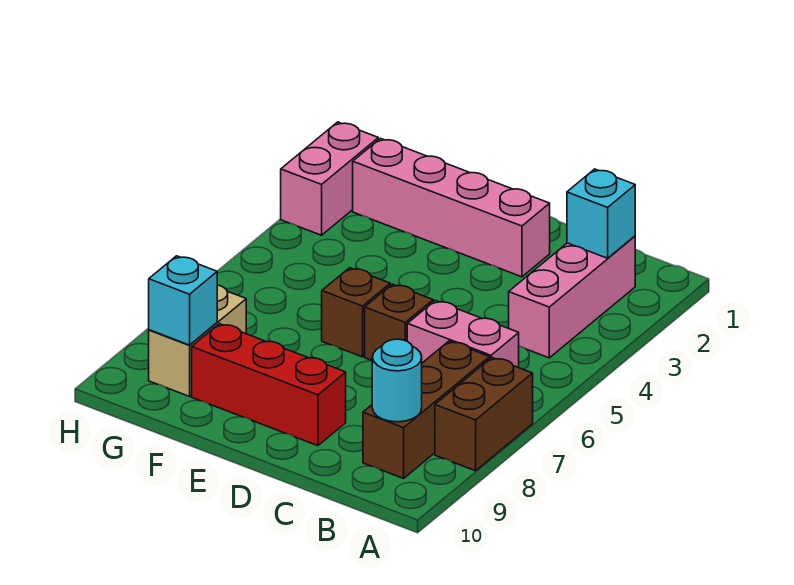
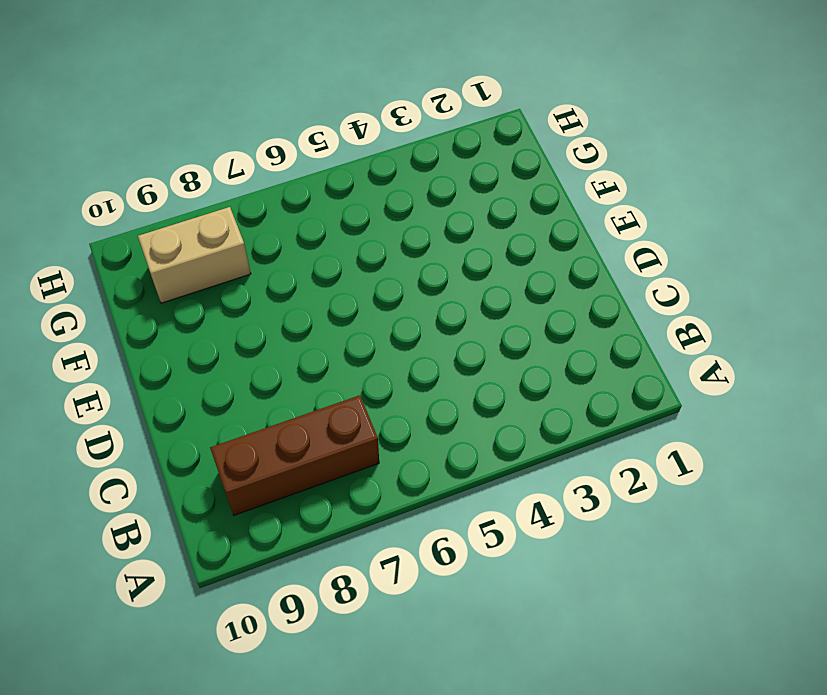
none -> brown 1x2 brick [435,358,533,471]
none -> pink 1x3 brick [509,236,635,358]
none -> pink 1x2 brick [407,301,519,368]

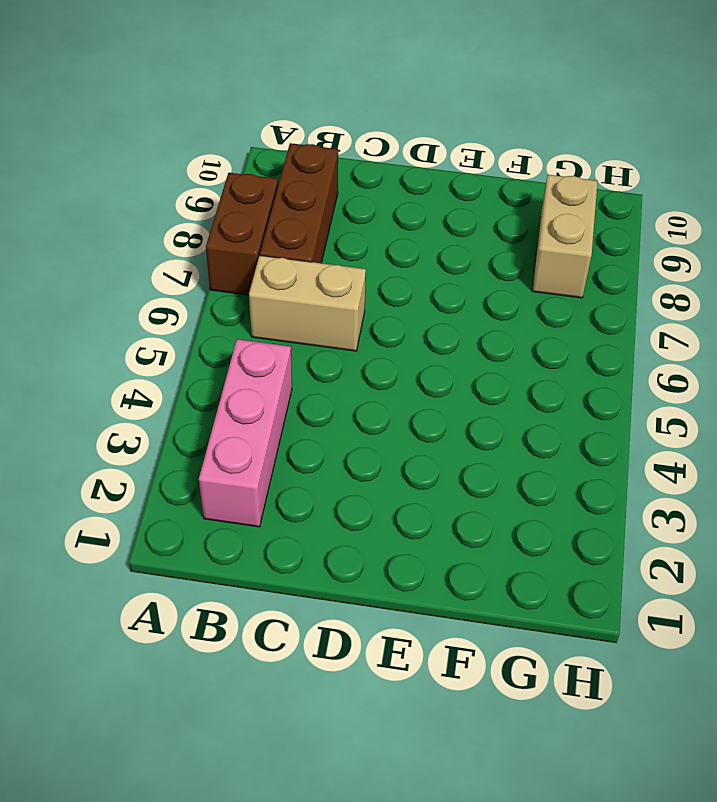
tan 1x2 brick [249,256,366,351] -> pink 1x2 brick [407,301,519,368]
none -> pink 1x4 brick [353,138,550,277]
none -> brown 1x1 brick [365,284,433,360]
none -> red 1x3 brick [192,324,346,446]

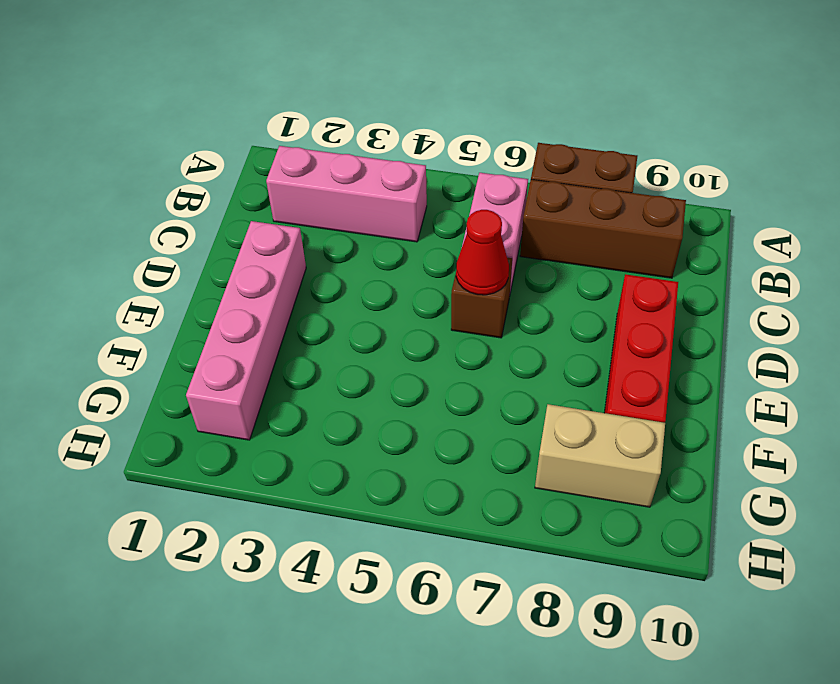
red 1x1 cone [456,210,509,295] -> none
none -> brown 1x1 brick [322,268,390,357]
none -> pink 1x2 brick [281,122,378,235]
none -> cyan 1x1 brick [567,169,635,258]

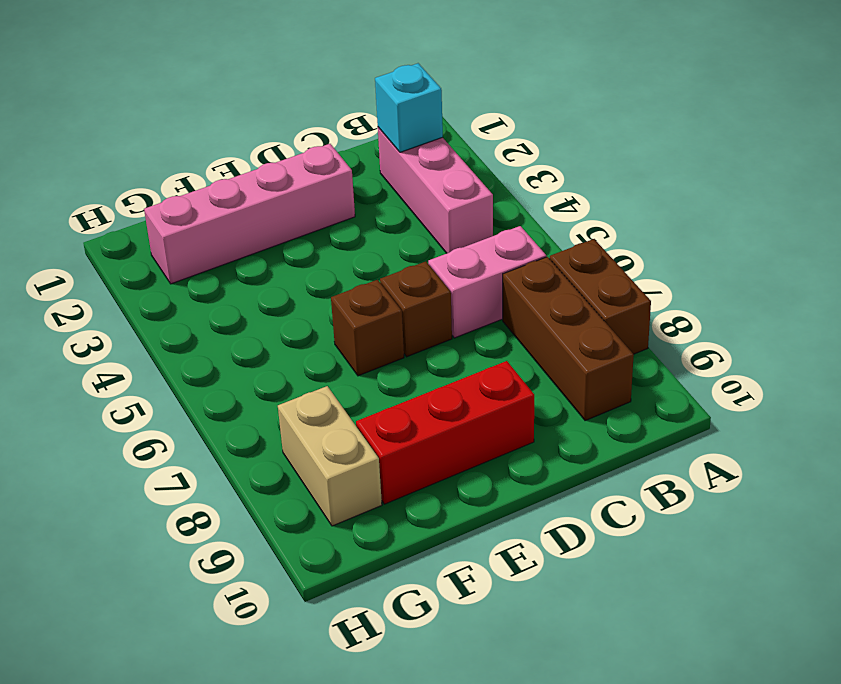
none -> pink 1x2 brick [281,122,378,235]
none -> cyan 1x1 round brick [372,339,422,422]
none -> cyan 1x1 brick [149,256,217,345]

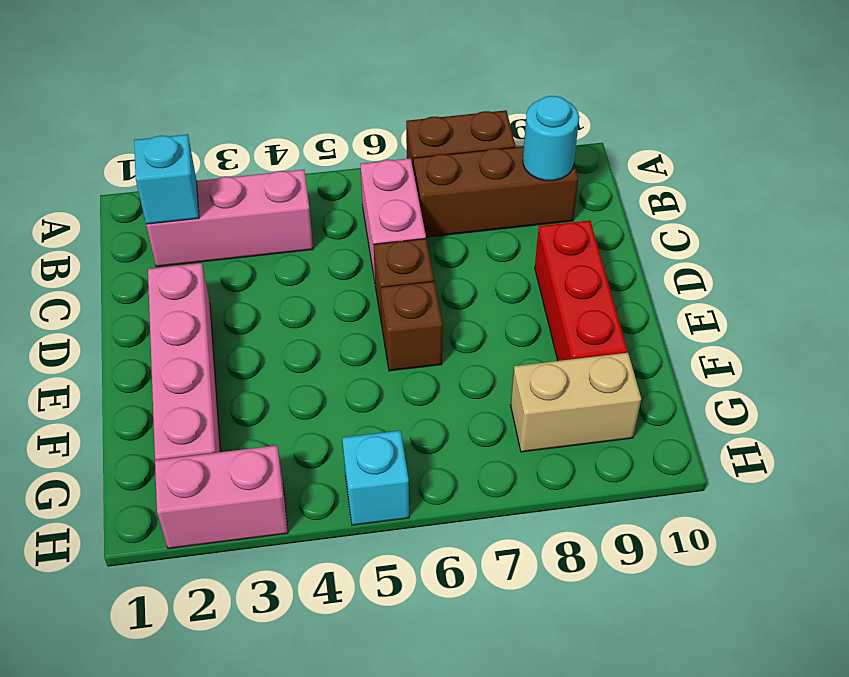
cyan 1x1 brick [342,431,409,525] -> cyan 1x1 brick moved to [149,256,217,345]

